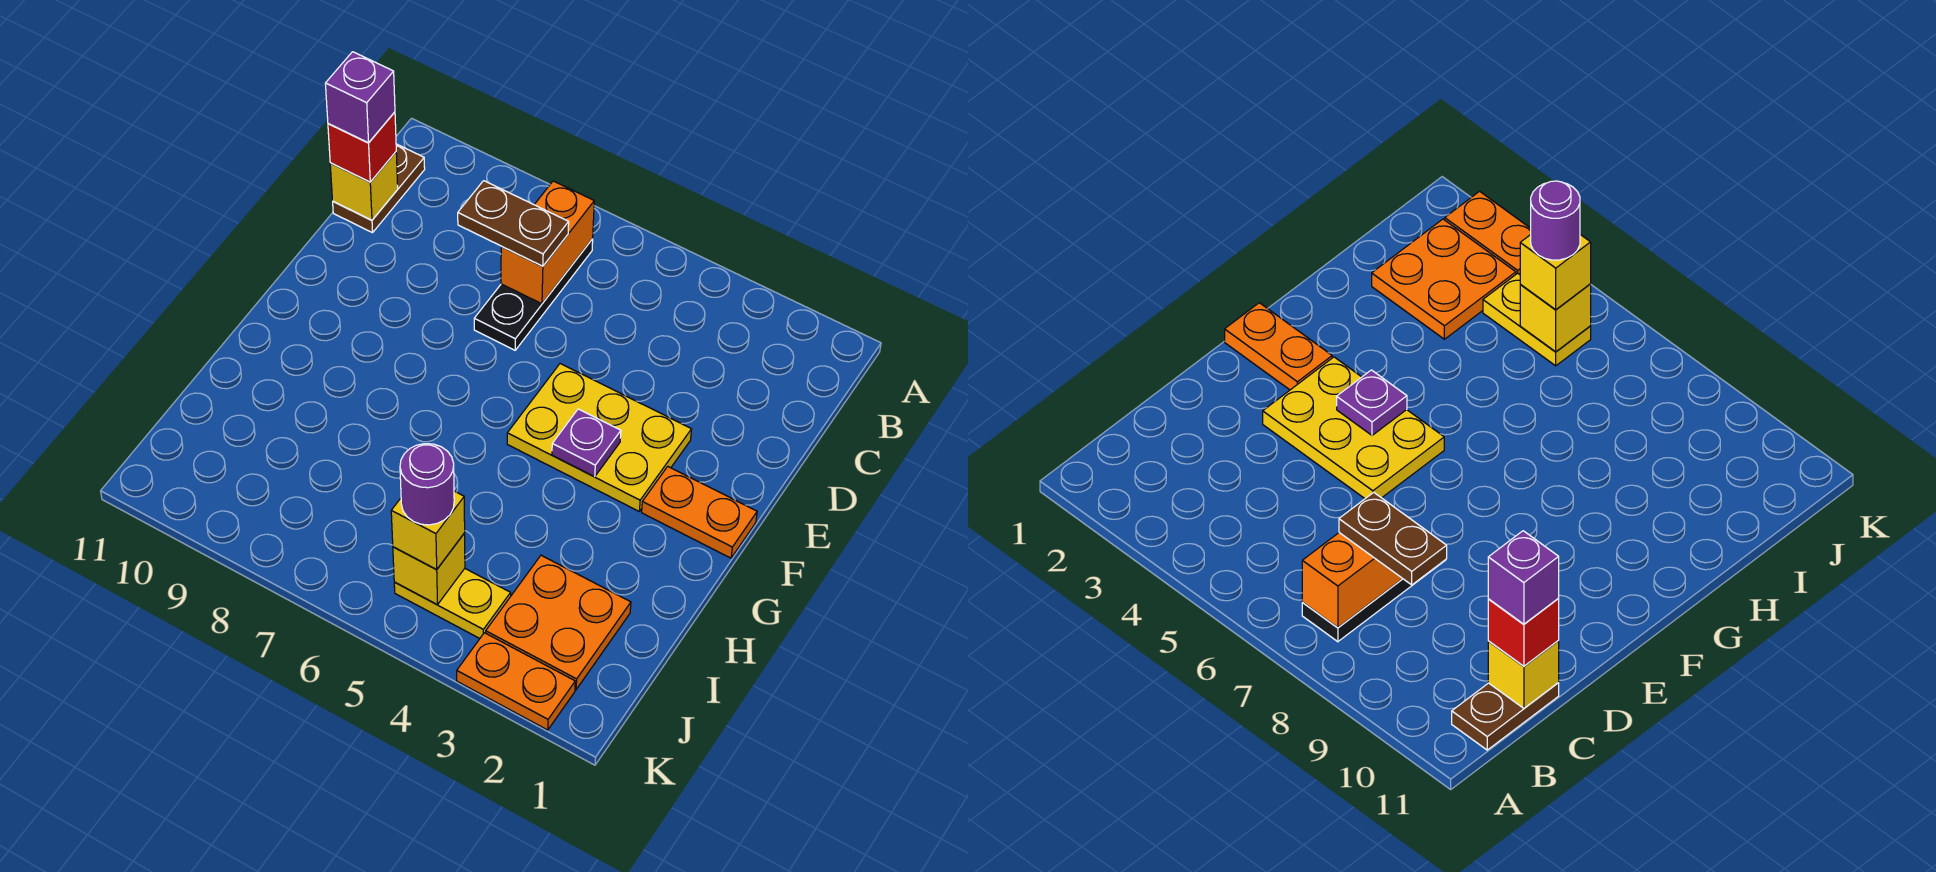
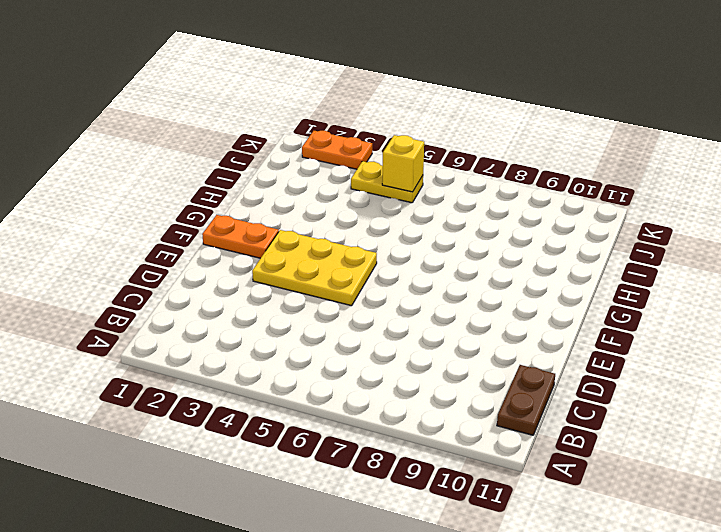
none -> black 1x3 plate [474,239,593,350]
none -> orange 2x2 plate [486,555,631,690]
none -> orange 1x2 brick [501,181,594,304]

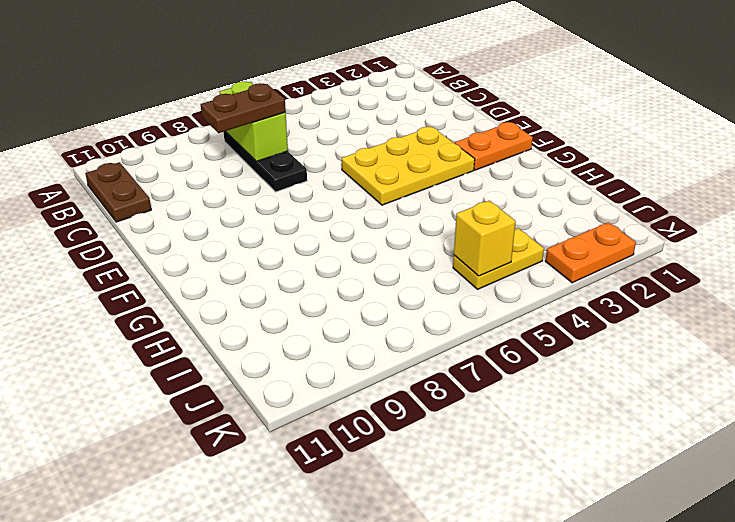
lime 1x2 brick [220,82,288,161] -> orange 1x2 brick [501,181,594,304]
none -> orange 2x2 plate [486,555,631,690]
none -> yellow 1x1 brick [330,152,398,220]
none -> purple 1x1 plate [552,409,621,477]

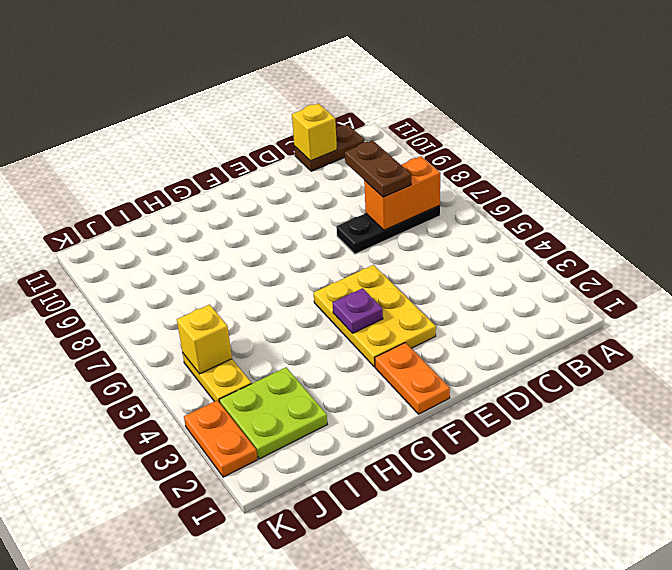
lime 2x2 plate [219,368,327,459] -> orange 2x2 plate [486,555,631,690]
none -> red 1x1 brick [328,112,396,182]
none -> yellow 1x1 brick [391,491,465,570]
none -> purple 1x1 brick [325,52,395,143]

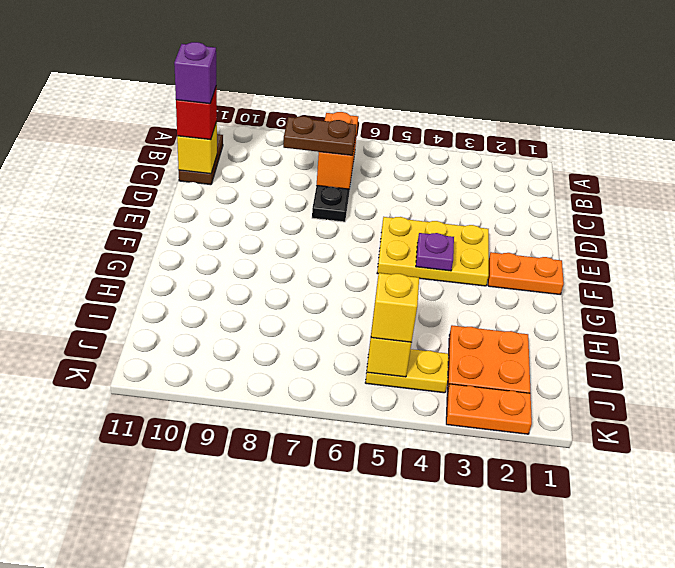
none -> purple 1x1 round brick [400,444,454,525]

